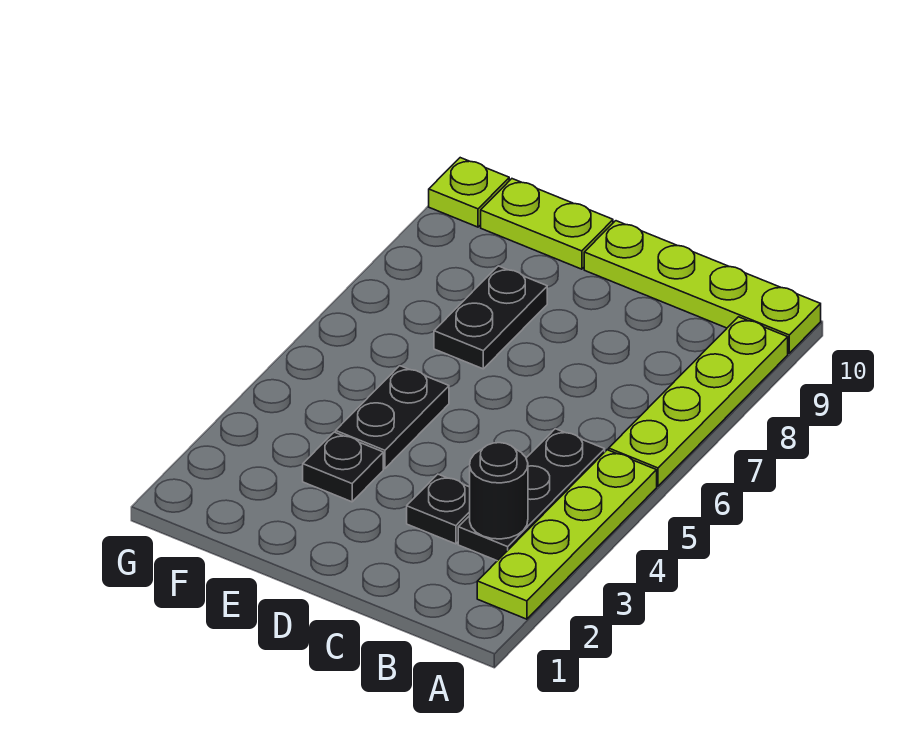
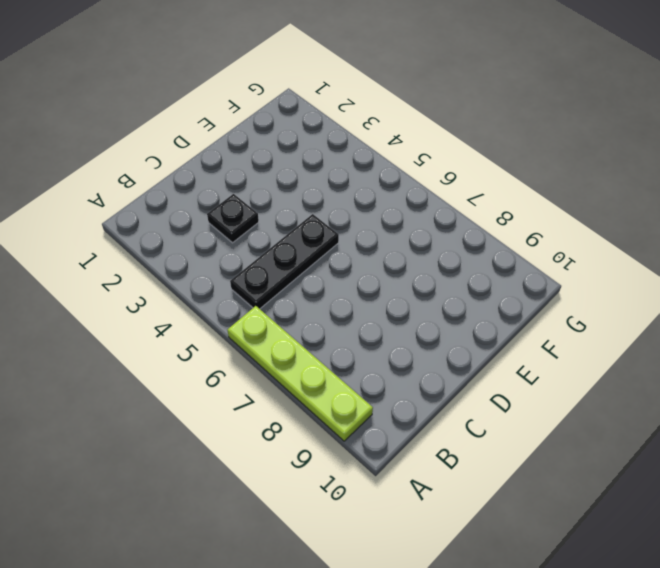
black 1x3 plate [230,214,339,309] -> black 1x3 plate turned to [458,429,605,561]
none -> lime 1x4 plate [477,450,657,619]
none -> lime 1x4 plate [584,221,821,353]

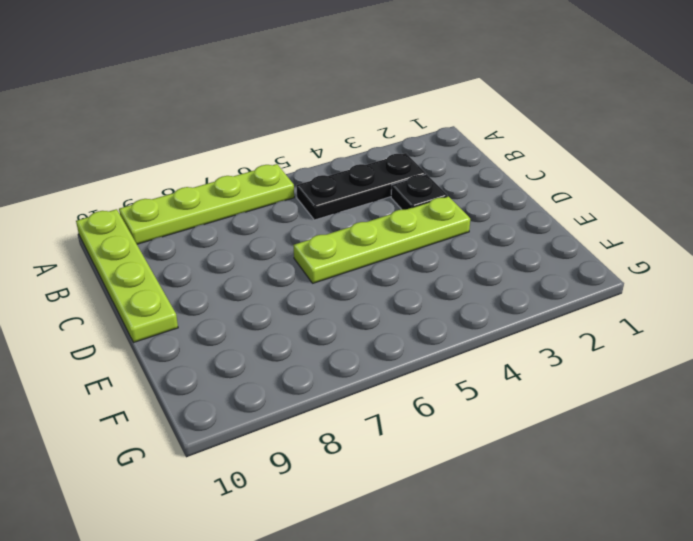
lime 1x4 plate [293,196,470,283] -> lime 1x4 plate moved to [477,450,657,619]
none -> black 1x1 plate [303,432,383,502]
none -> black 1x2 plate [336,366,449,469]

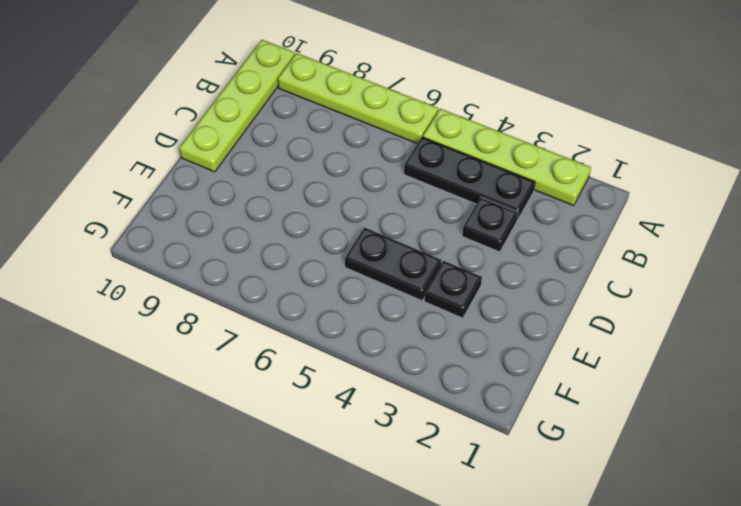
none -> black 1x2 plate [434,266,547,369]
none -> lime 1x2 plate [481,179,613,269]

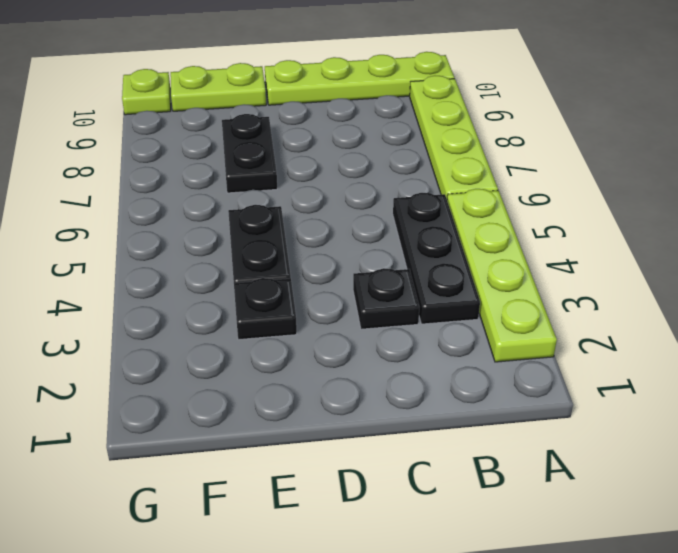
none -> black 1x1 round brick [470,443,528,539]

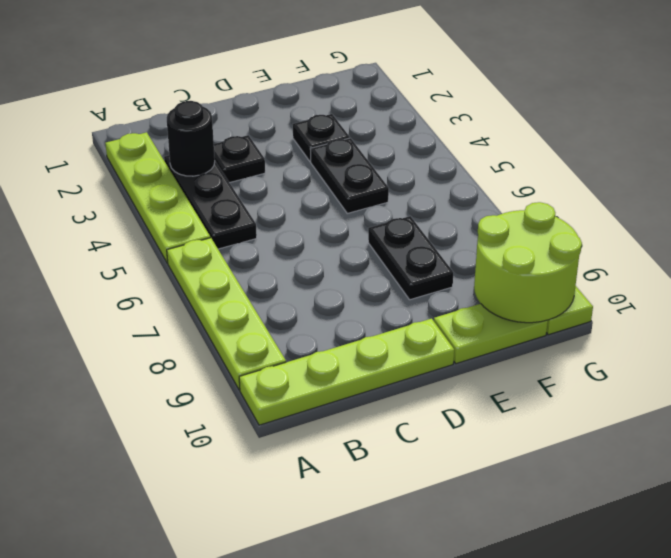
lime 2x2 round brick [474,202,582,323] -> none

